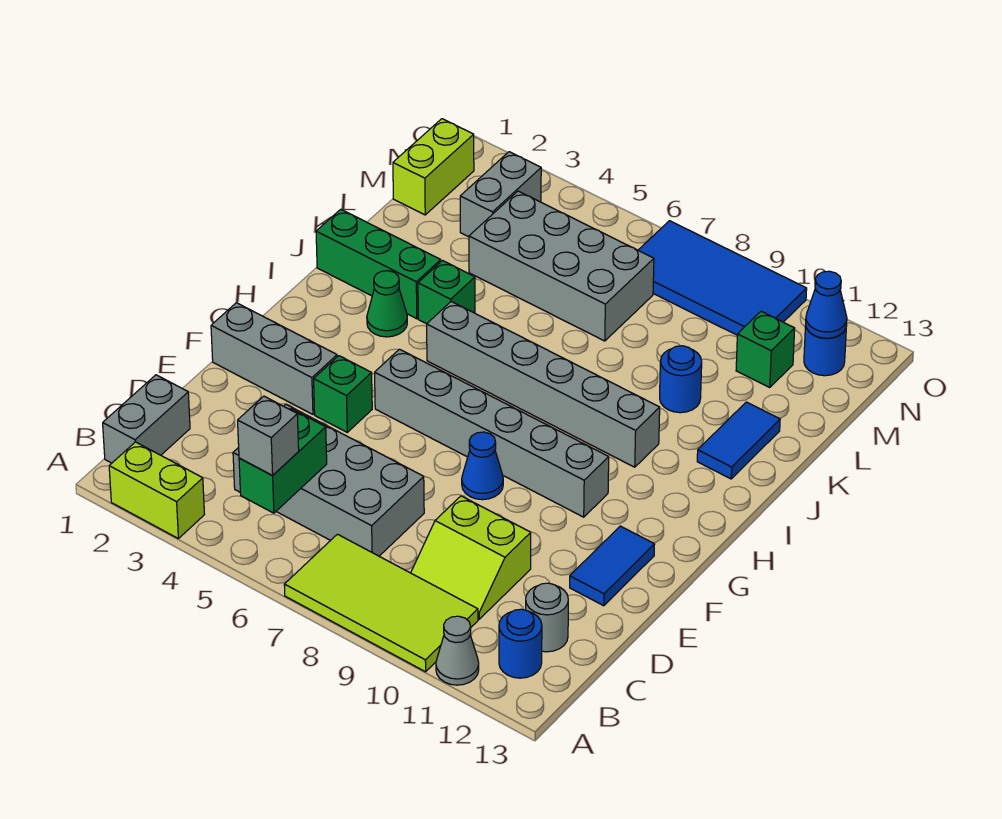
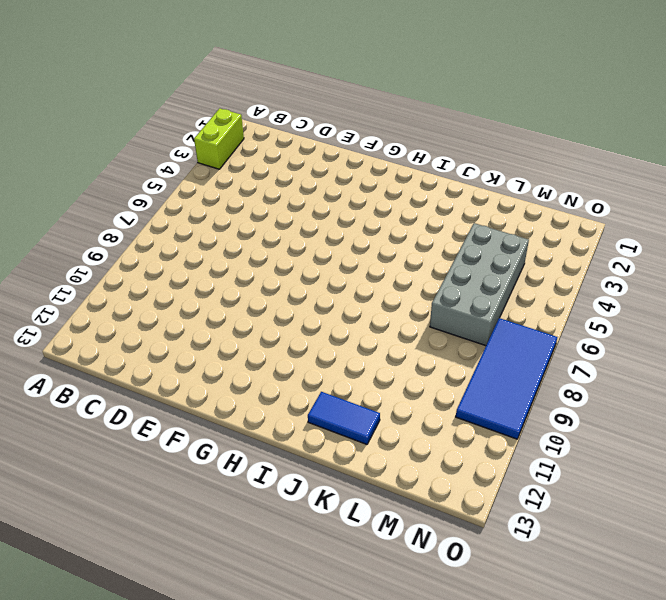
none -> lime 2x4 tile [284,534,478,672]
none -> grey 1x1 cone [436,616,479,685]
none -> grey 1x2 brick [103,375,190,463]

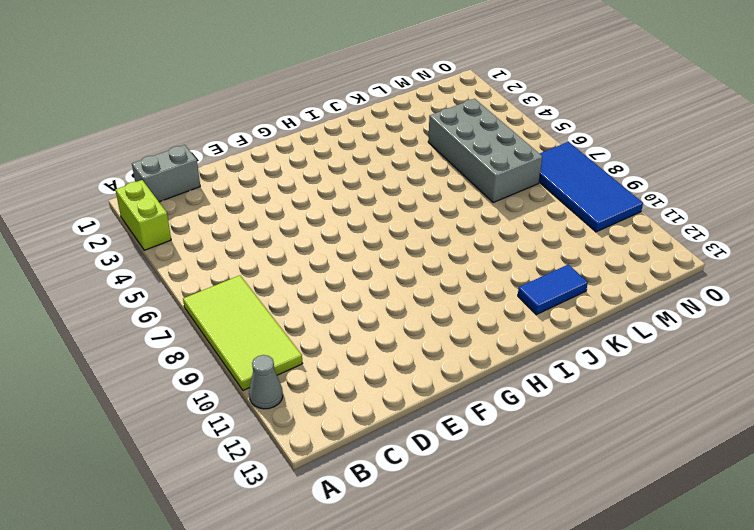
none -> blue 1x1 round brick [499,609,542,678]
none -> grey 2x4 brick [233,404,424,556]
none -> lime 2x2 slope [411,496,531,619]

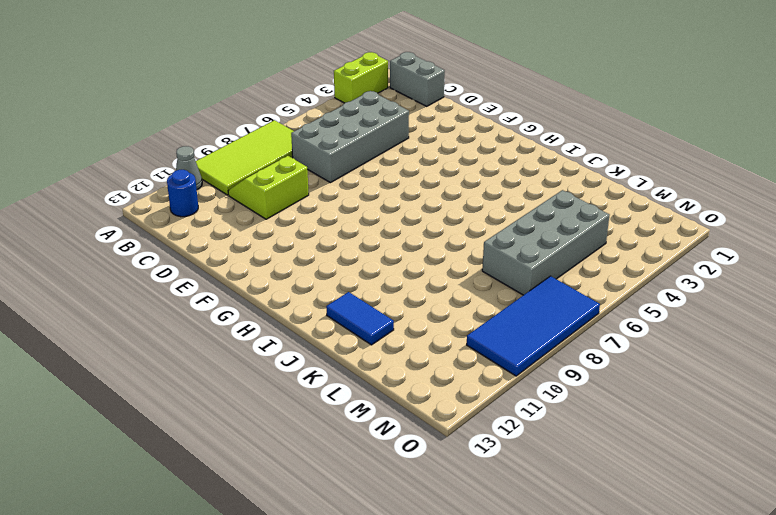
none -> grey 1x1 round brick [526,583,568,652]
none -> blue 1x2 tile [570,526,655,606]
none -> grey 1x3 brick [211,303,337,414]

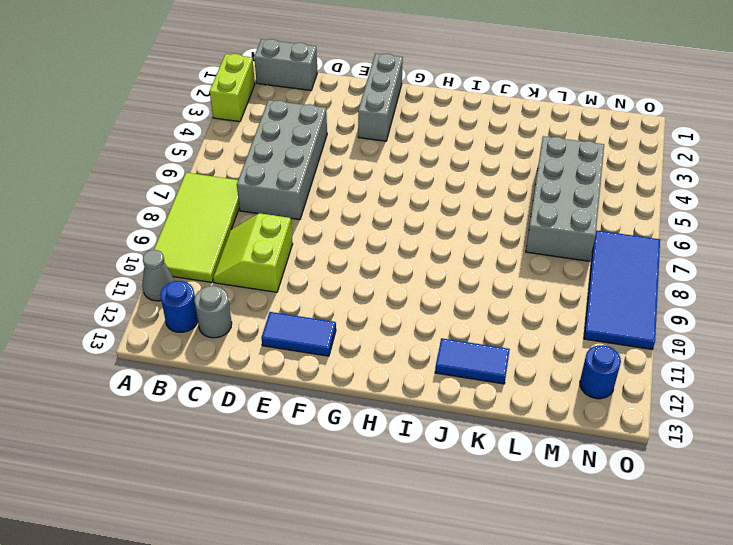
none -> green 1x1 brick [314,356,372,432]
none -> blue 1x1 cone [462,432,503,500]
none -> grey 1x6 brick [375,349,609,517]

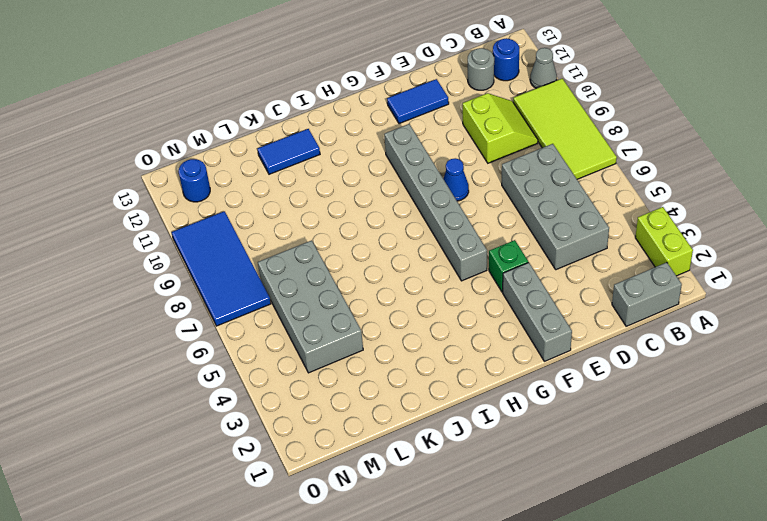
none -> green 1x1 cone [367,271,407,337]
none -> grey 1x6 brick [427,302,660,467]
none -> green 1x3 brick [316,209,441,319]

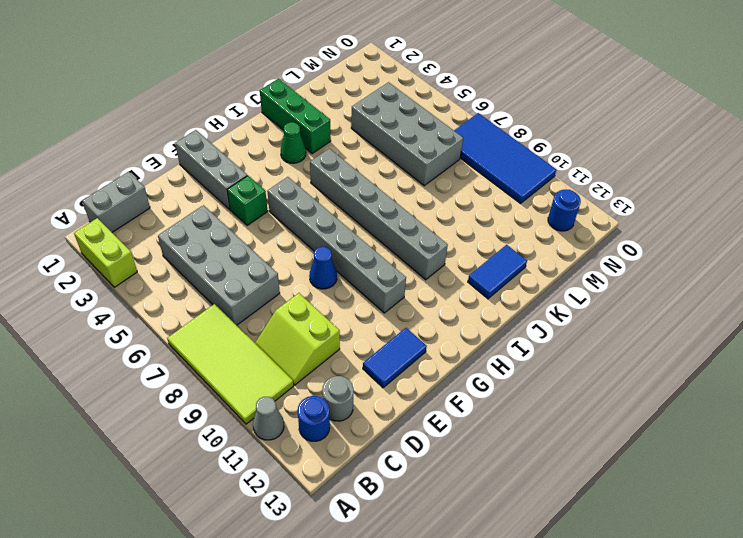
none -> green 1x1 brick [418,261,475,324]
none -> blue 1x1 round brick [660,346,702,413]
none -> lime 1x2 brick [393,119,474,215]

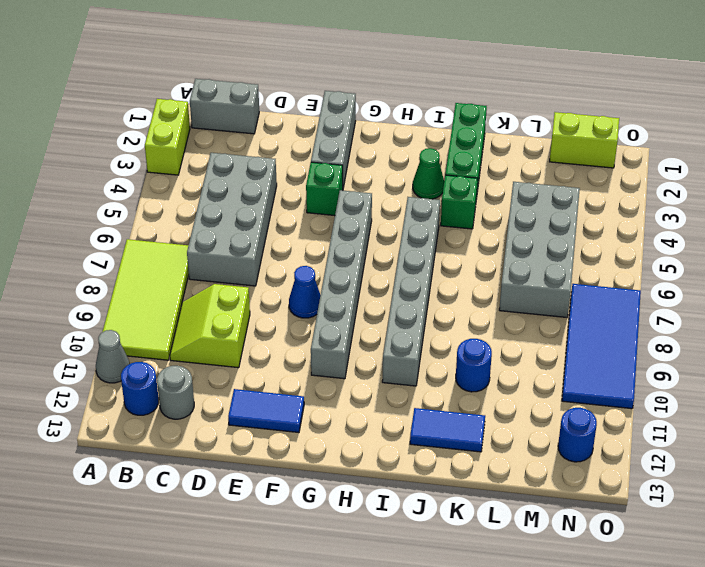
none -> grey 1x2 brick [460,152,541,237]
none -> green 1x1 brick [736,311,795,387]
none -> green 1x2 brick [239,409,327,513]

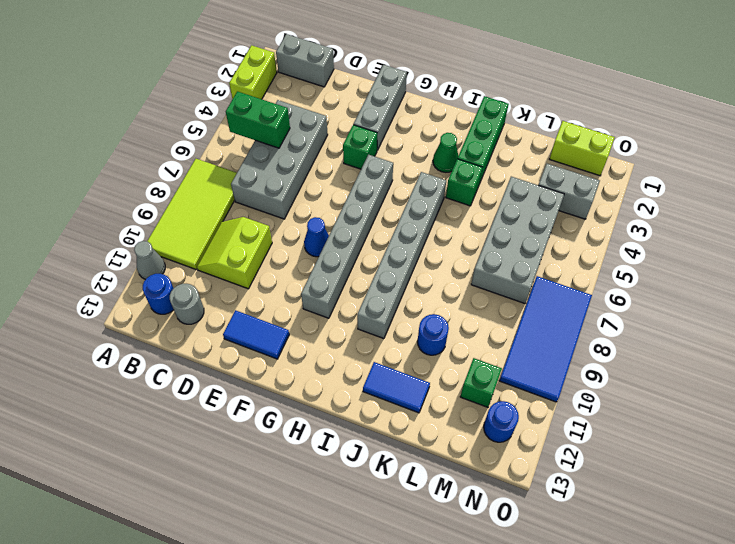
none -> blue 1x1 cone [806,271,847,338]
none -> grey 1x1 brick [238,396,299,476]

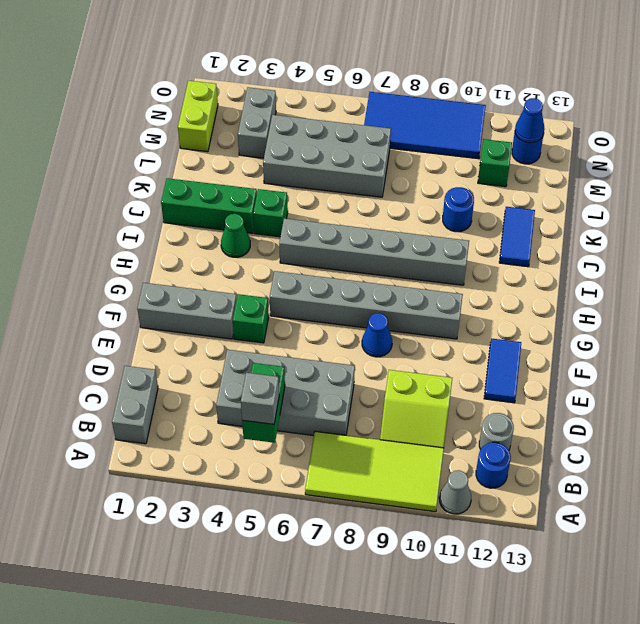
none -> lime 1x2 brick [109,442,205,538]

